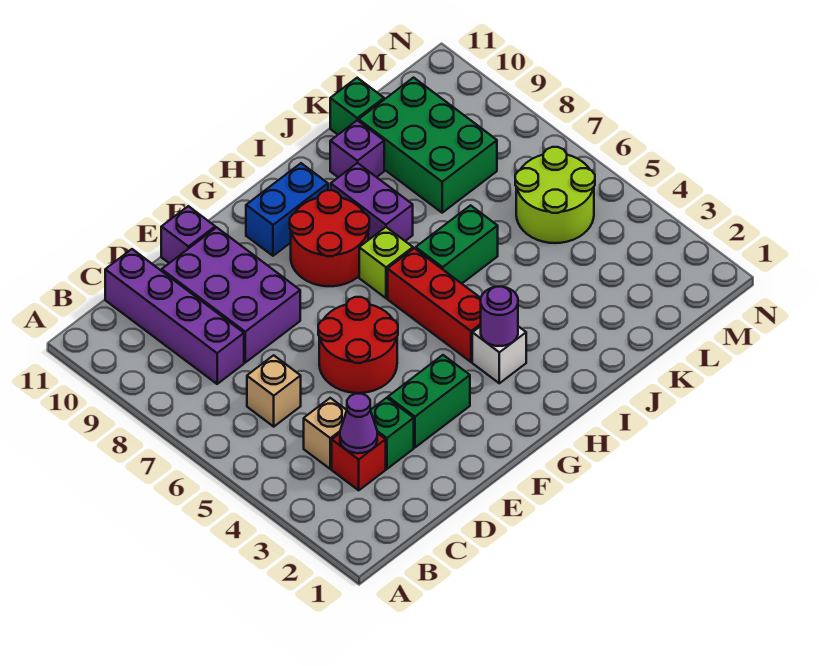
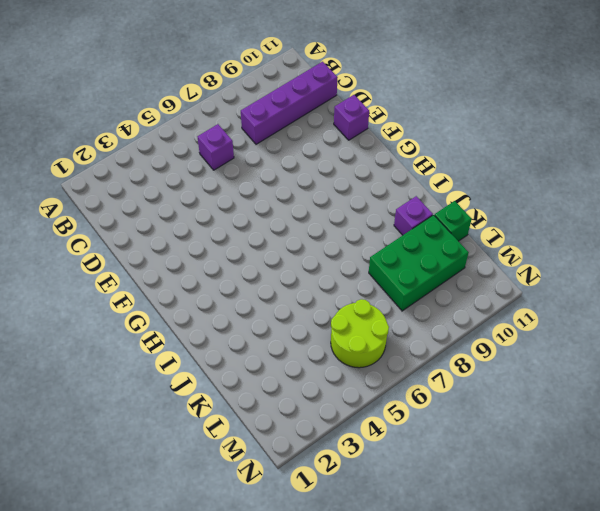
purple 1x1 brick [198,124,234,170] -> tan 1x1 brick [247,355,301,427]
none -> red 1x1 brick [332,433,386,490]
none -> tan 1x1 brick [304,398,347,469]
none -> green 1x1 brick [370,398,414,469]

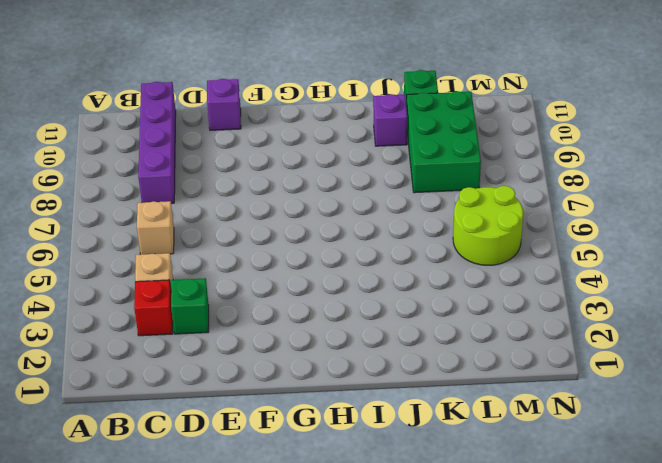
none -> purple 2x3 brick [162,227,300,362]
none -> green 1x2 brick [388,355,470,447]
none -> red 2x2 round brick [318,297,398,393]

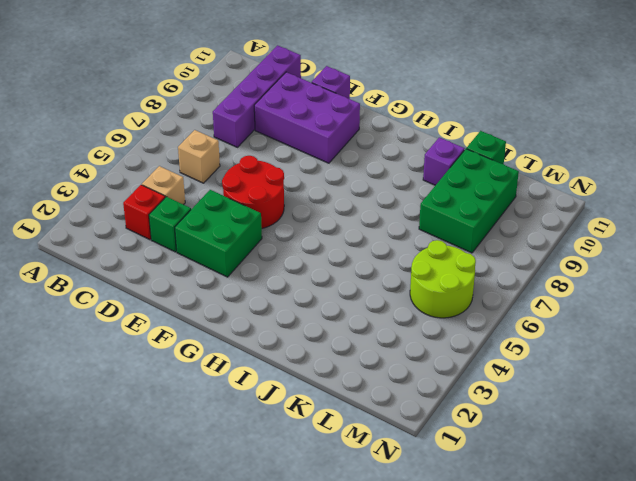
purple 2x3 brick [254,72,360,163] -> purple 2x3 brick turned to [162,227,300,362]
green 2x2 brick [175,190,262,277] -> green 1x2 brick [388,355,470,447]
none -> red 2x2 round brick [290,190,369,286]
none -> blue 1x2 brick [246,163,328,256]
none -> white 1x1 brick [472,326,526,383]

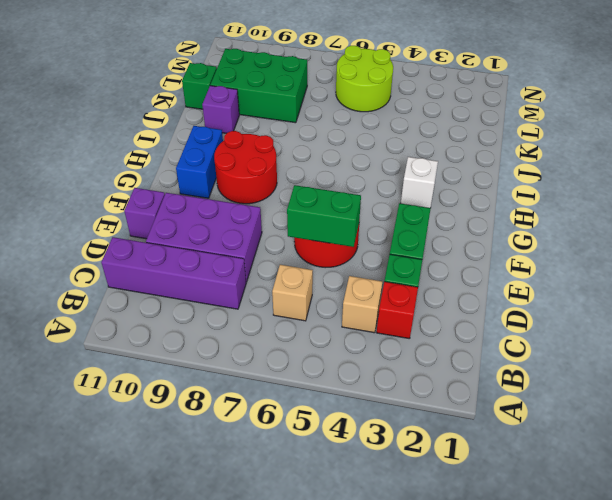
green 1x2 brick [287,185,361,247] -> green 1x2 brick turned to [416,205,498,284]
none -> red 1x3 brick [388,248,481,362]
none -> lime 1x1 brick [359,227,413,298]
none -> purple 1x2 brick [331,163,413,241]

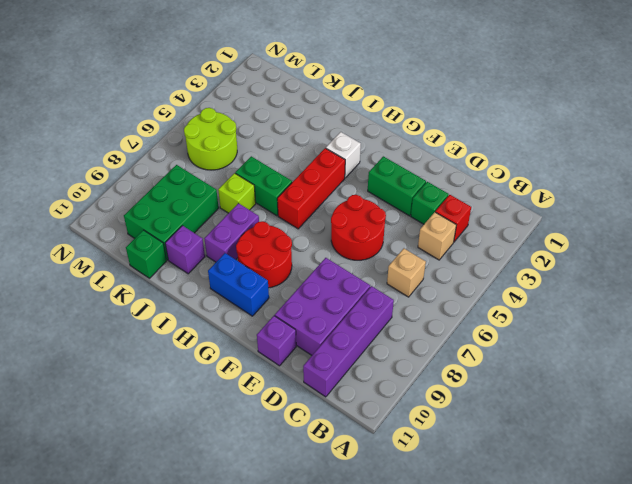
lime 1x1 brick [218,173,256,213] -> lime 1x1 brick moved to [359,227,413,298]
none -> purple 1x1 cone [340,394,377,453]
none -> purple 1x1 round brick [481,287,518,346]

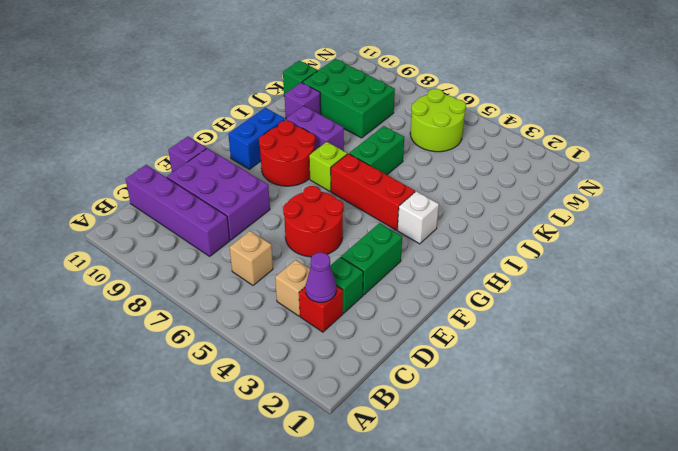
none -> purple 1x1 round brick [481,287,518,346]

